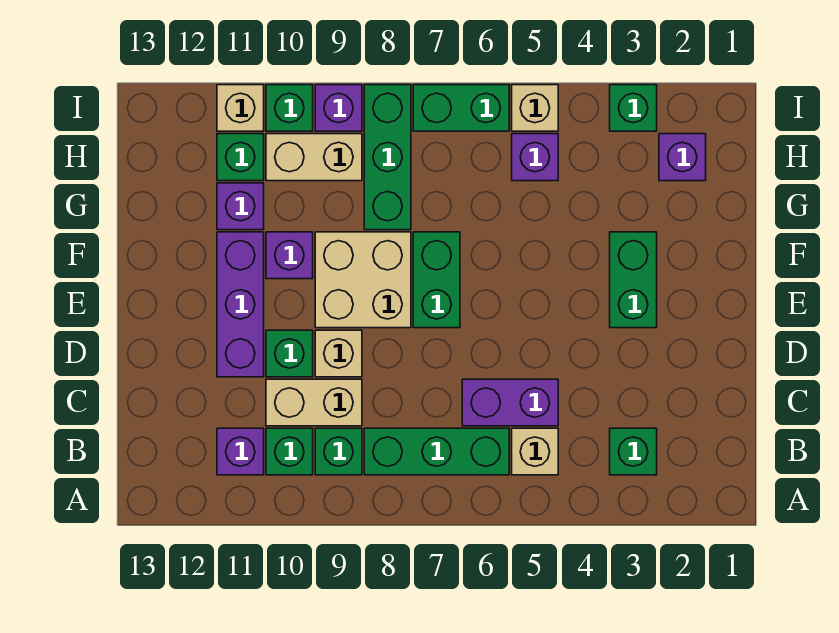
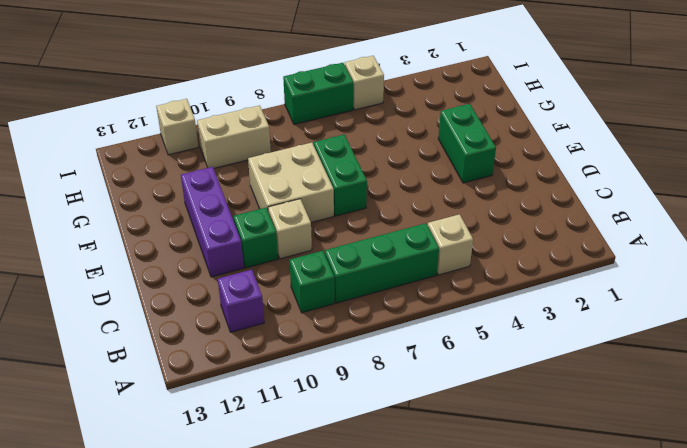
none -> green 1x1 brick [610,428,657,475]
none -> green 1x1 brick [266,428,313,475]
none -> purple 1x2 brick [462,379,558,426]

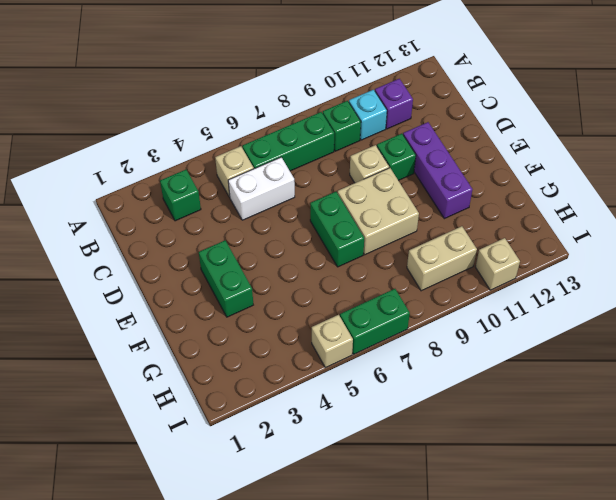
cyan 1x1 brick [349,90,387,140] -> green 1x1 brick [266,428,313,475]
white 1x2 brick [228,157,295,220] -> purple 1x2 brick [462,379,558,426]
none -> tan 1x2 brick [266,379,362,426]
none -> purple 1x1 brick [266,232,313,279]
none -> green 1x3 brick [364,85,411,230]

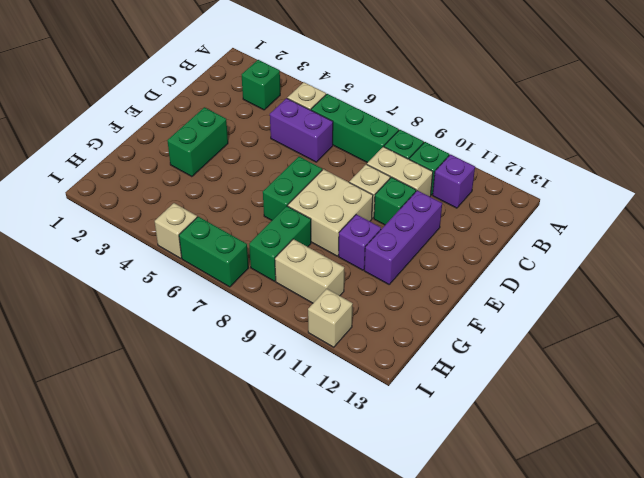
green 1x2 brick [249,206,311,281] -> green 1x3 brick [364,85,411,230]
none -> purple 1x1 brick [217,183,264,230]
none -> purple 1x1 brick [659,134,706,181]
none -> purple 1x1 brick [512,134,558,181]

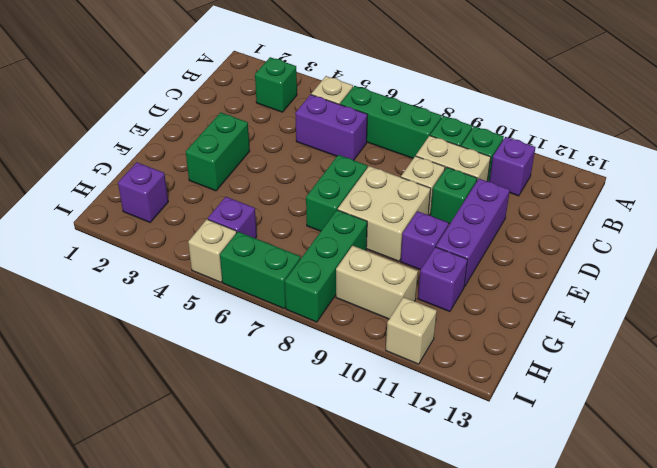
none -> green 1x1 brick [217,134,264,181]
none -> green 1x1 brick [610,85,657,131]
none -> purple 1x1 brick [315,85,362,131]

